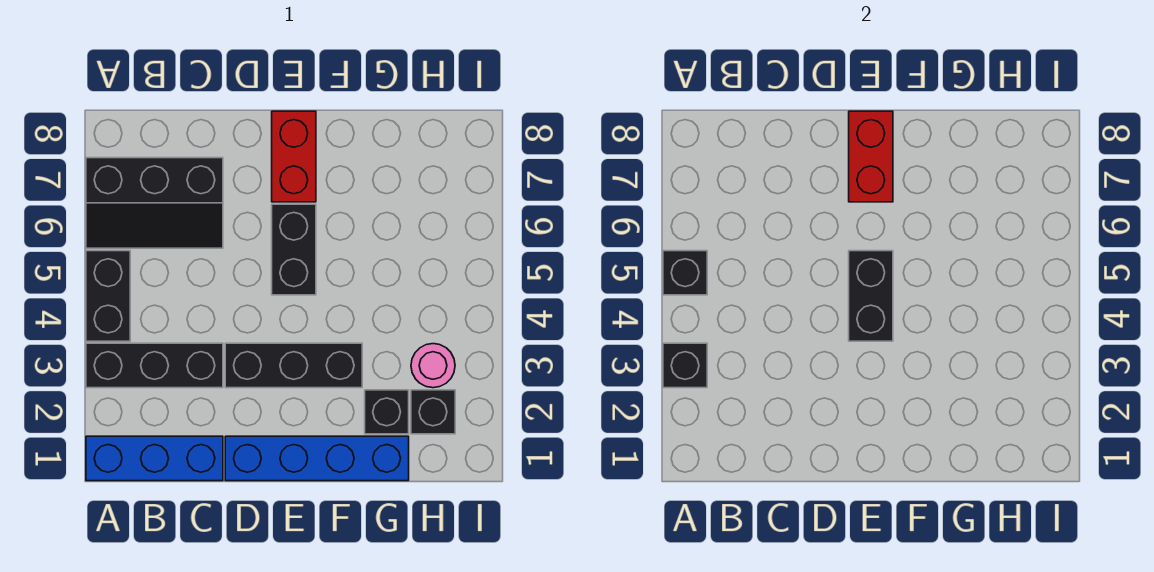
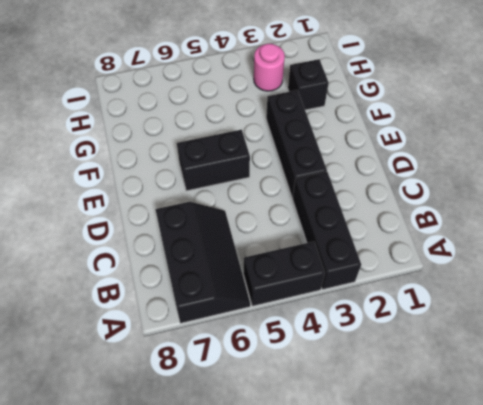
none -> blue 1x3 brick [86,436,223,481]
none -> blue 1x4 brick [225,436,409,481]
none -> red 1x2 brick [272,111,316,202]

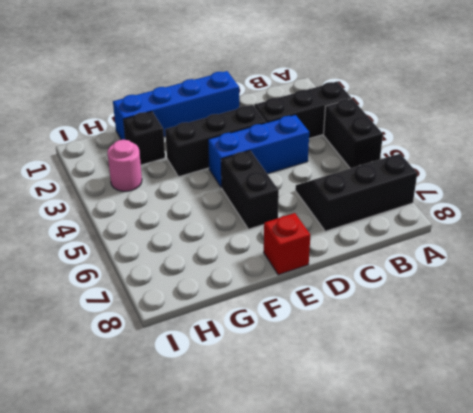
blue 1x3 brick [208,115,309,188] -> blue 1x3 brick moved to [86,436,223,481]
red 1x1 brick [264,213,310,275] -> red 1x2 brick [272,111,316,202]
none -> black 1x1 brick [411,390,455,434]
none -> black 1x1 brick [663,343,707,388]
none -> black 1x1 brick [663,251,707,295]

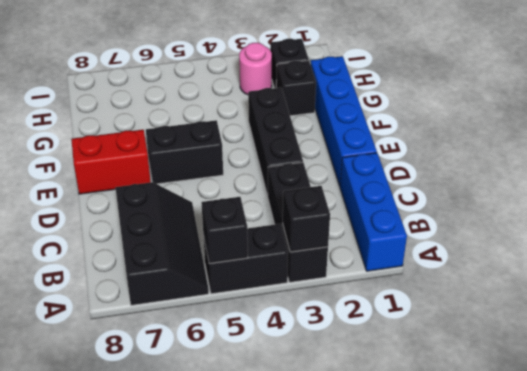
none -> black 1x2 brick [849,251,893,341]
none -> red 1x2 brick [849,111,893,202]

